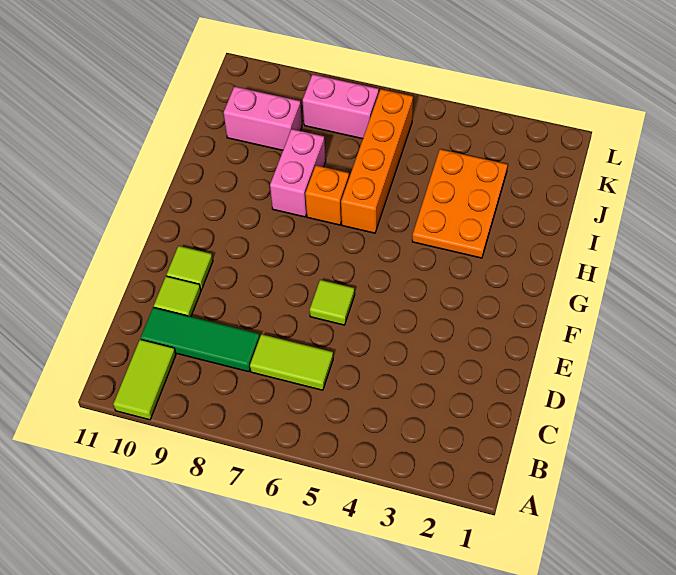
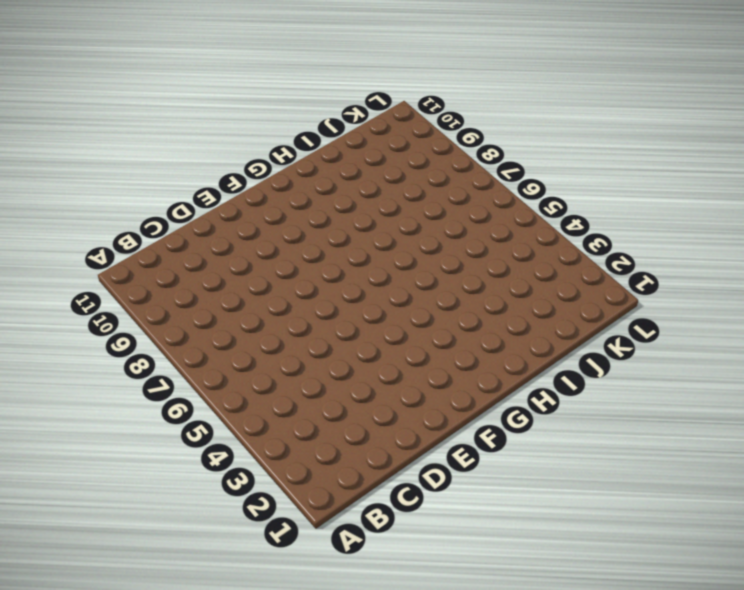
none -> lime 1x2 tile [113,339,176,420]
none -> lime 1x2 tile [250,334,333,390]
none -> green 1x3 tile [141,307,260,372]

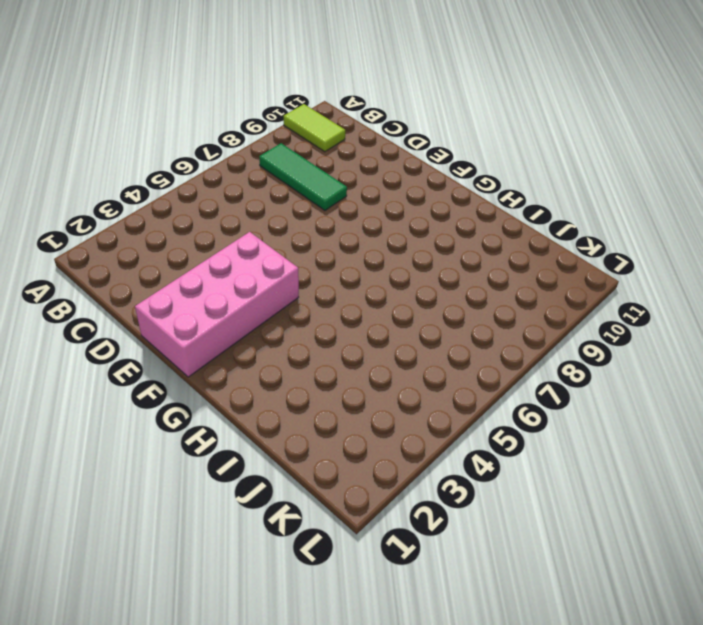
green 1x3 tile [259,143,347,210] -> green 1x3 tile turned to [141,307,260,372]
pink 2x4 brick [135,232,299,377] -> none
none -> lime 1x2 tile [250,334,333,390]
none -> lime 1x1 tile [154,276,201,317]
none -> lime 1x1 tile [310,280,355,325]

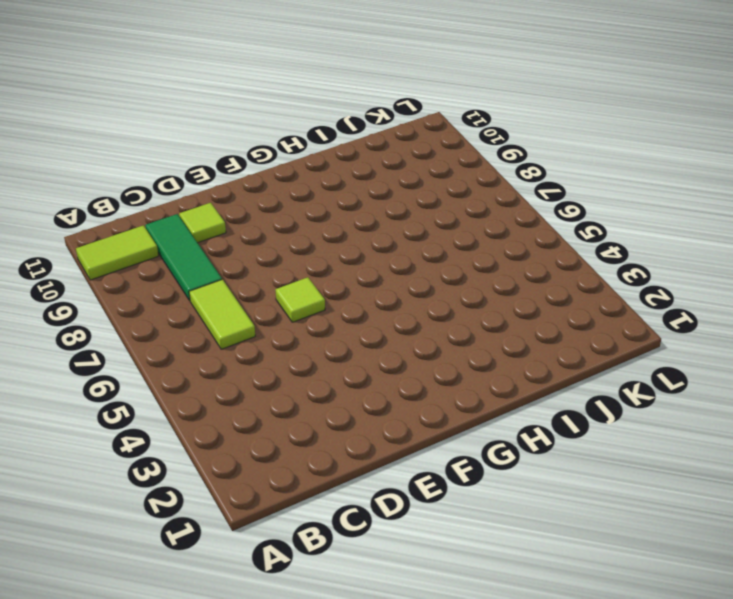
none -> lime 1x1 tile [167,246,213,290]
none -> orange 2x3 plate [412,149,508,258]
none -> orange 1x4 brick [341,89,413,233]

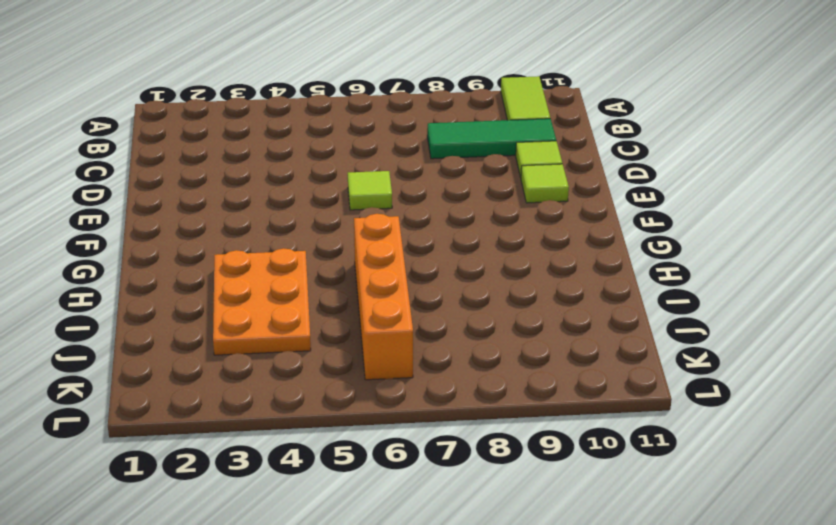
none -> lime 1x2 tile [250,334,333,390]
none -> orange 1x1 brick [305,165,349,225]
none -> pink 1x2 brick [270,129,326,217]

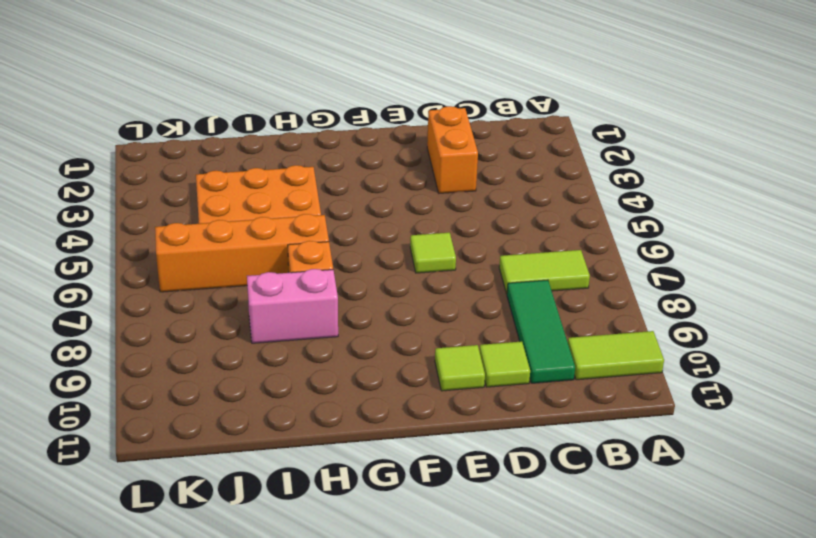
lime 1x2 tile [499,250,590,294] -> lime 1x2 tile turned to [250,334,333,390]
orange 1x2 brick [427,106,478,193] -> none
none -> pink 1x2 brick [223,86,302,150]
none -> pink 1x2 brick [302,74,379,139]

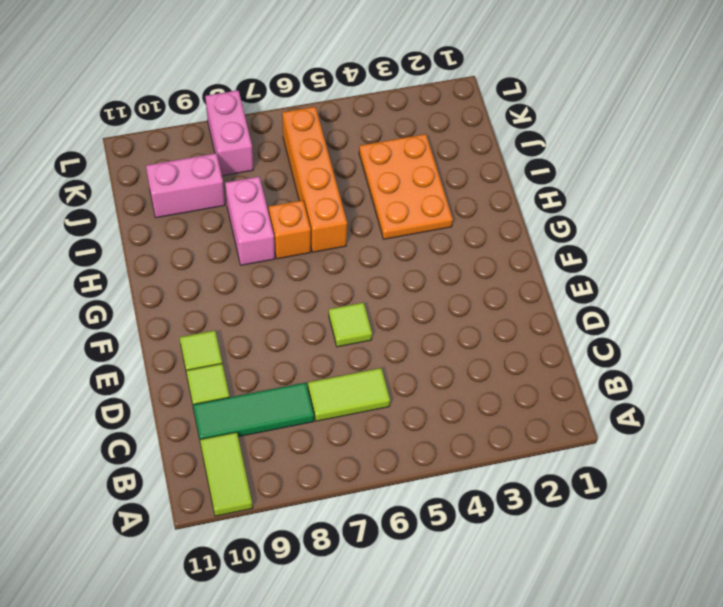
pink 1x2 brick [205,90,253,176] -> pink 1x2 brick turned to [302,74,379,139]

